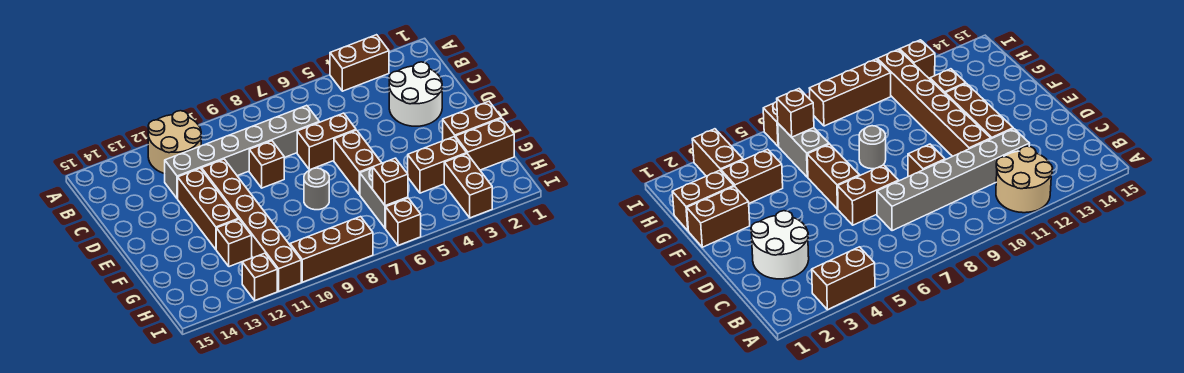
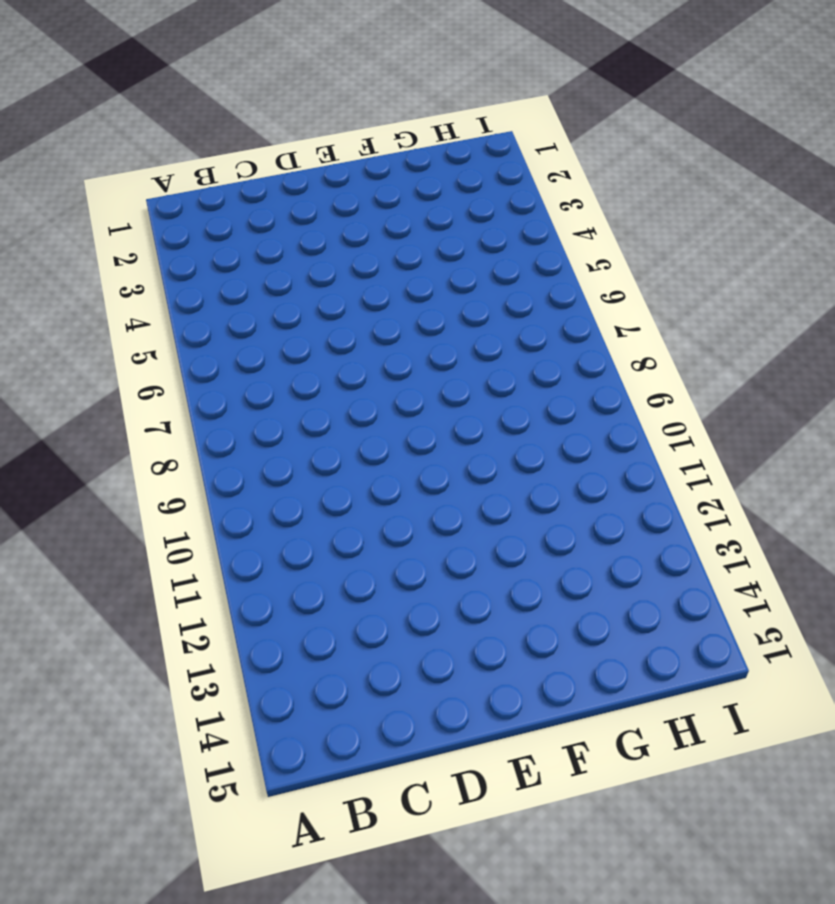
none -> brown 1x2 brick [330,35,389,91]
none -> tan 2x2 round brick [148,111,201,174]
none -> white 2x2 round brick [389,62,442,126]

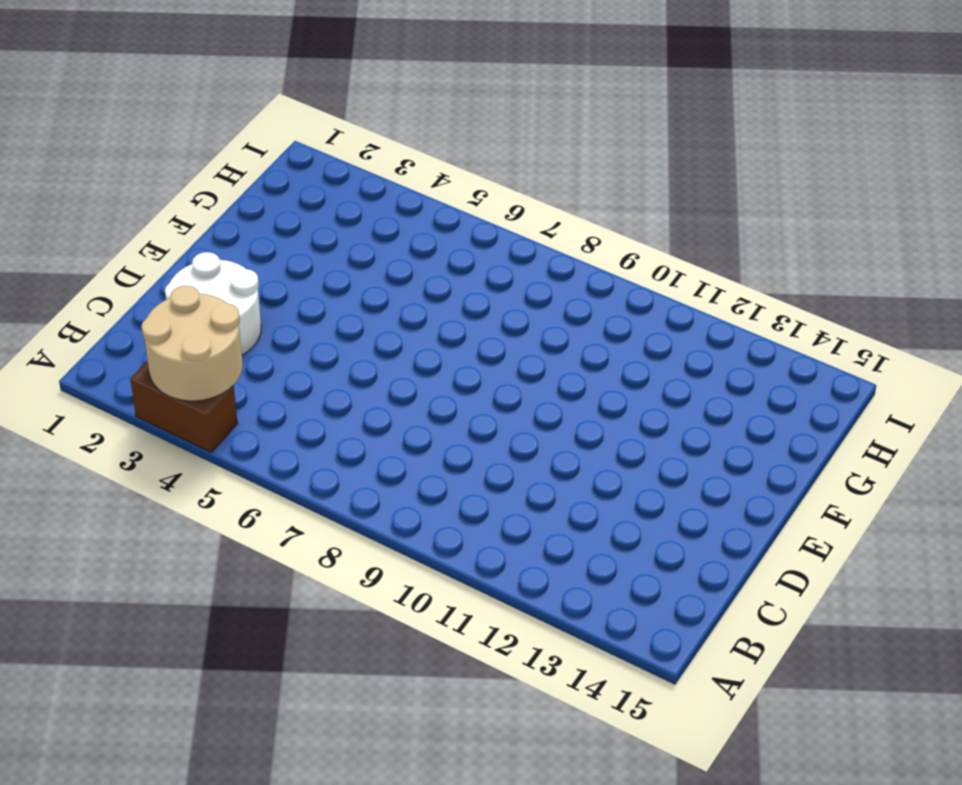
tan 2x2 round brick [142,286,243,401] -> tan 2x2 round brick moved to [148,111,201,174]
none -> grey 1x6 brick [165,105,319,199]
none -> brown 1x2 brick [297,113,356,170]
none -> brown 1x1 brick [249,141,284,188]

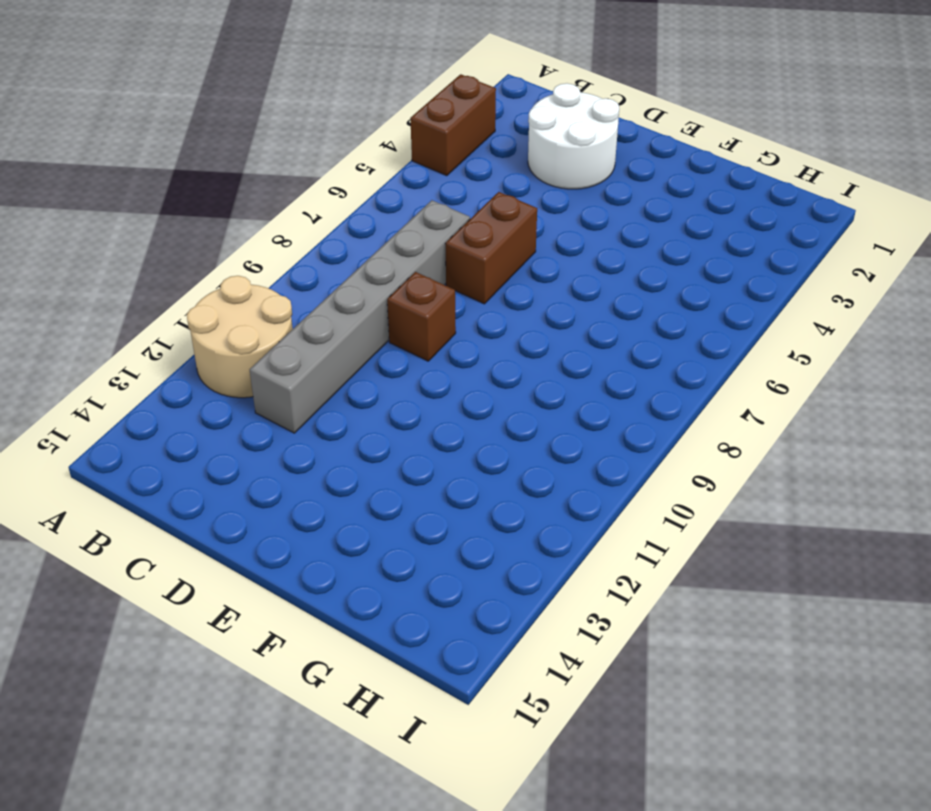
none -> brown 1x6 brick [202,159,301,291]
none -> brown 1x3 brick [178,168,238,249]
none -> brown 1x2 brick [334,130,381,194]

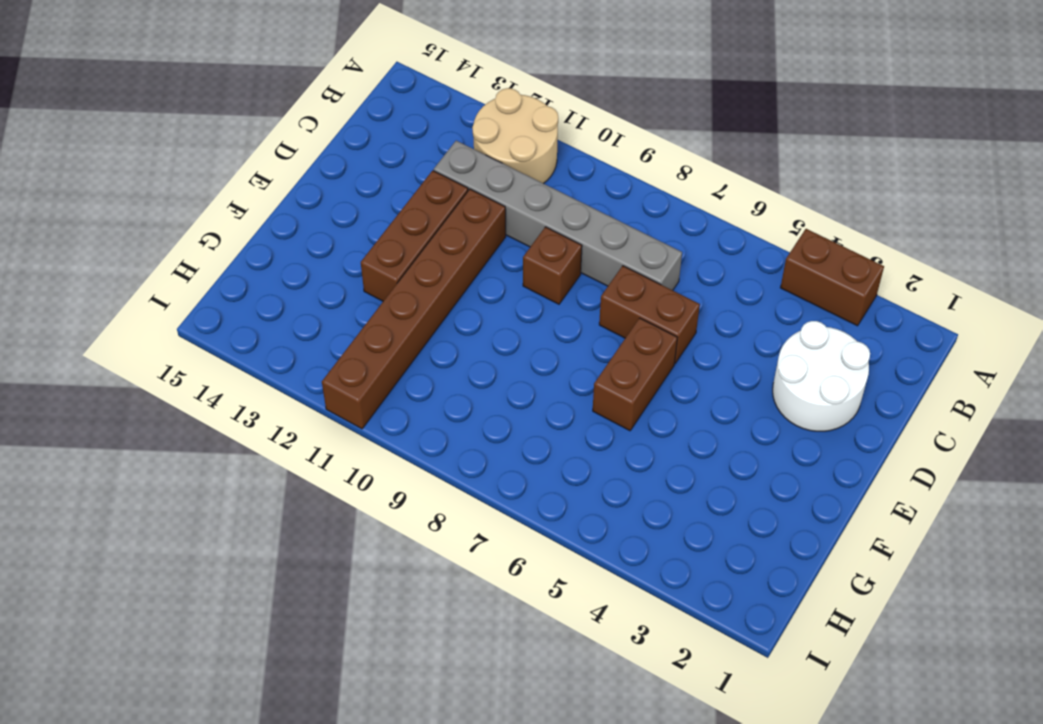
none -> brown 1x2 brick [443,101,501,141]
none -> grey 1x1 round brick [304,168,329,210]
none -> brown 1x2 brick [455,118,514,170]

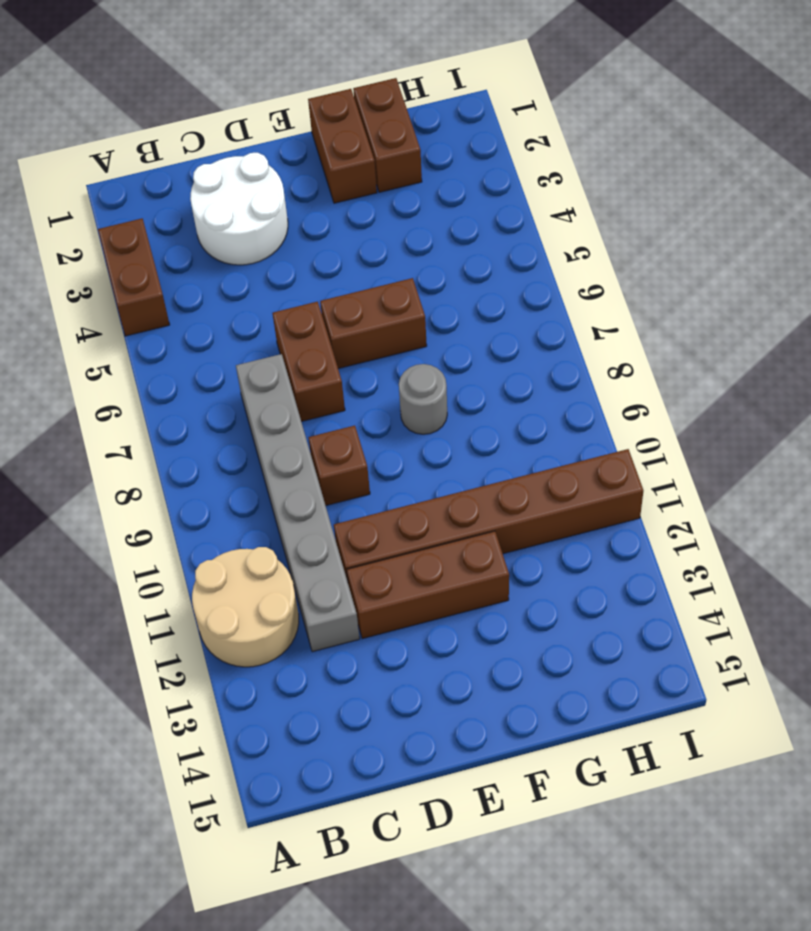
none -> brown 1x2 brick [408,137,467,193]
none -> grey 1x2 brick [360,168,408,228]
none -> brown 1x1 brick [216,219,252,267]

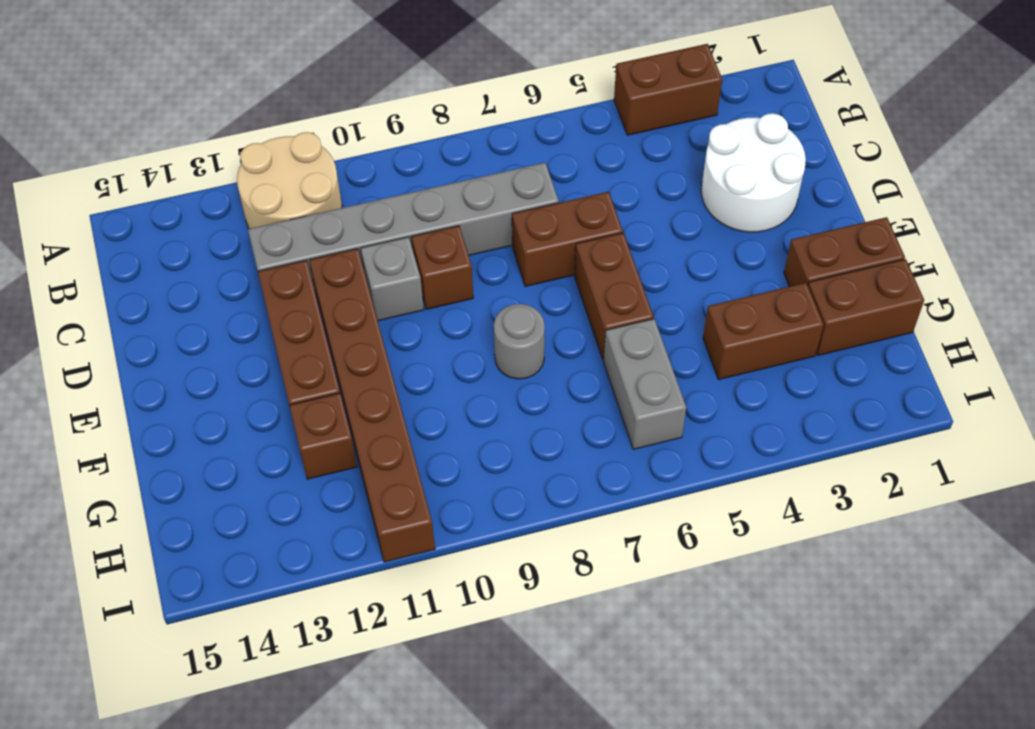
grey 1x1 brick [361,237,424,321] -> none
none -> brown 1x2 brick [444,154,492,218]
none -> brown 1x1 brick [386,198,421,245]
none -> brown 1x3 brick [290,217,373,282]

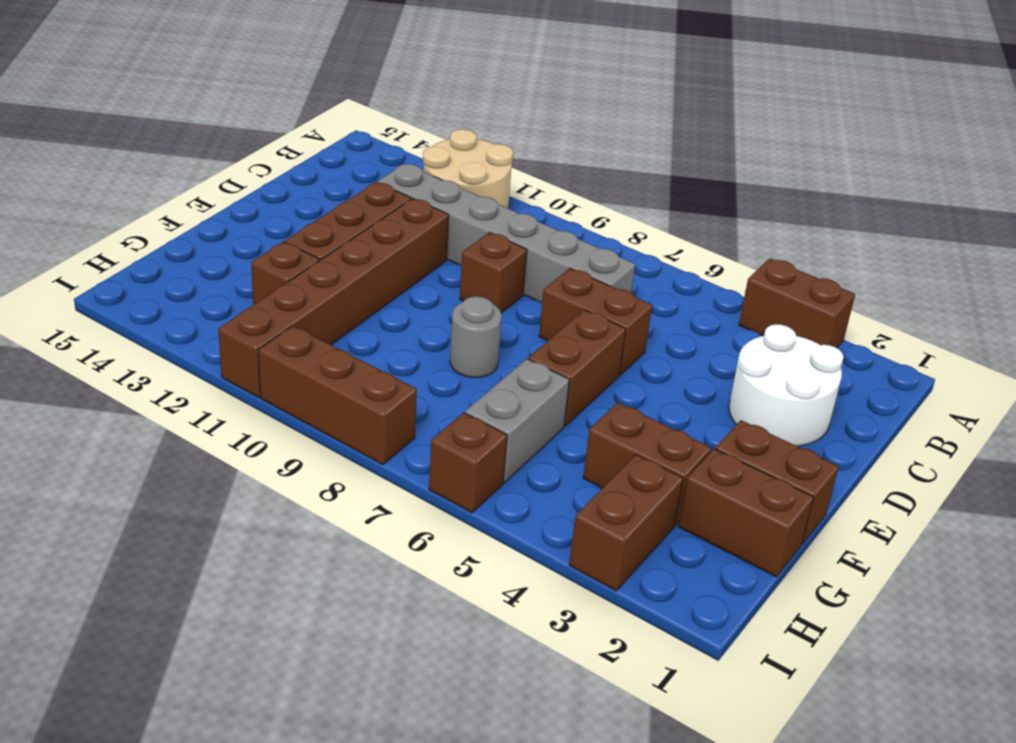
none -> brown 1x1 brick [242,253,277,300]
none -> brown 1x1 brick [373,158,408,206]

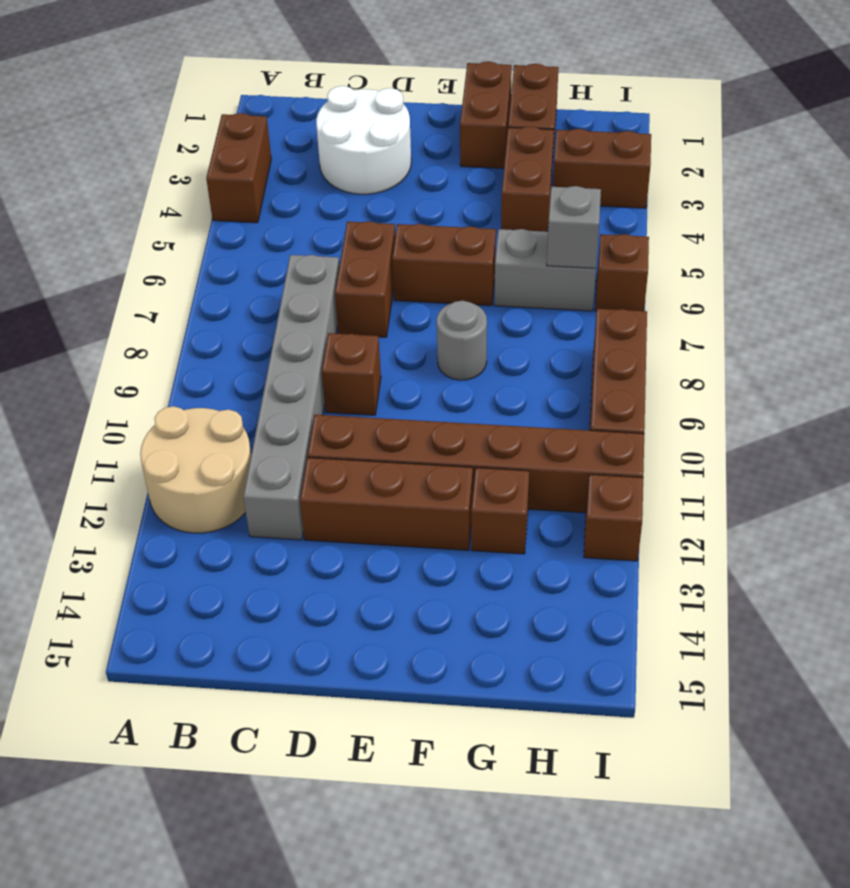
grey 1x1 brick [547,186,601,268] -> brown 1x1 brick [373,158,408,206]

